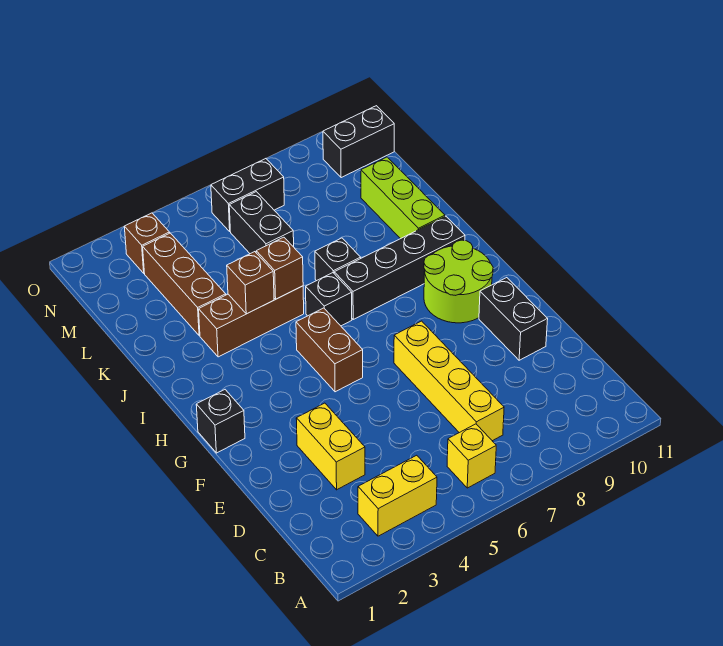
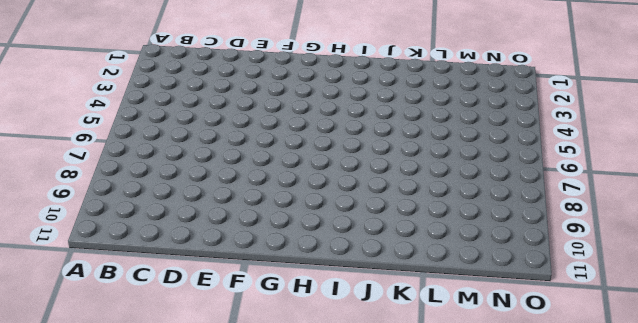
none -> yellow 1x2 brick [358,455,437,536]
none -> yellow 1x1 brick [447,424,496,488]
none -> yellow 1x4 brick [394,321,504,441]

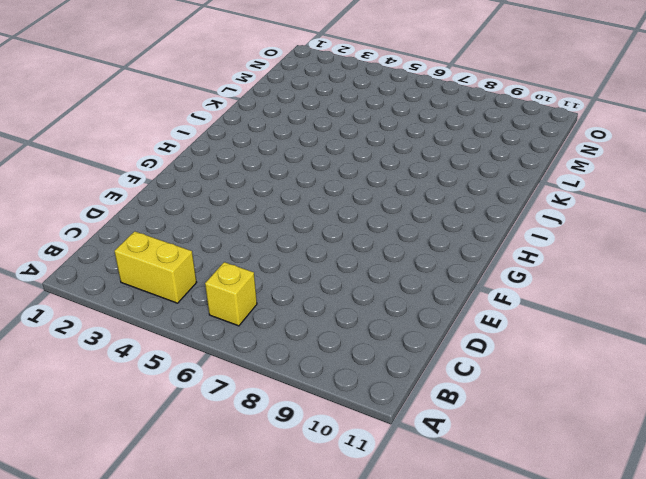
none -> yellow 1x4 brick [394,321,504,441]
none -> yellow 1x2 brick [296,403,365,490]
none -> black 1x2 brick [479,278,548,360]

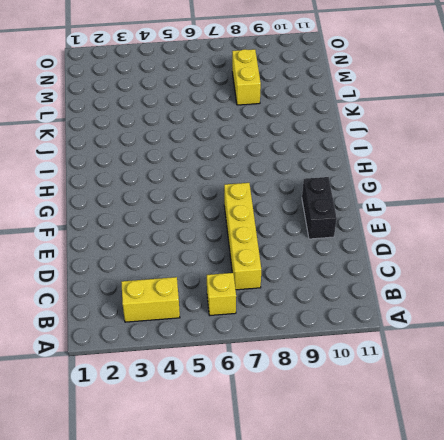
yellow 1x2 brick [232,49,261,105] -> yellow 1x2 brick moved to [296,403,365,490]
none -> black 1x1 brick [196,390,245,453]
none -> brown 1x2 brick [296,308,363,392]
none -> lime 2x2 round brick [424,240,493,323]

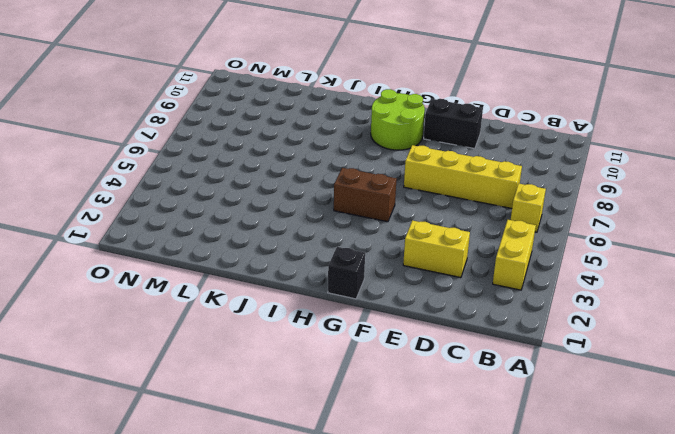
none -> black 1x1 brick [306,273,352,326]
none -> black 1x4 brick [334,216,465,319]
none -> brown 1x3 brick [199,286,304,357]

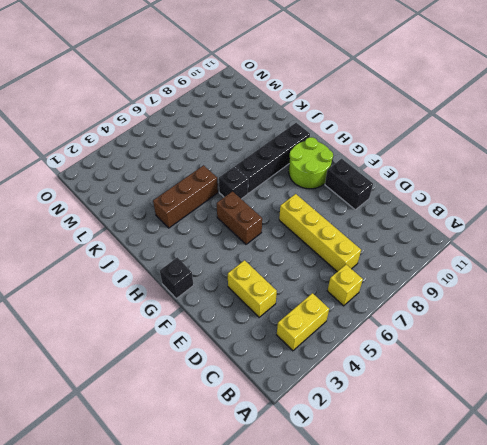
none -> black 1x1 brick [315,238,361,281]
none -> lime 1x3 brick [361,157,445,239]
none -> brown 1x3 brick [143,233,226,336]

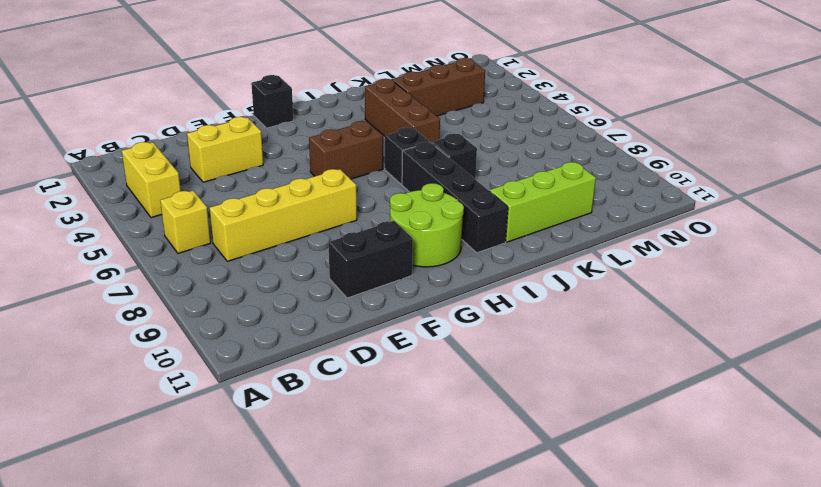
none -> black 1x2 brick [229,192,294,254]
none -> brown 1x1 brick [124,213,170,273]
none -> black 1x2 brick [211,159,284,231]

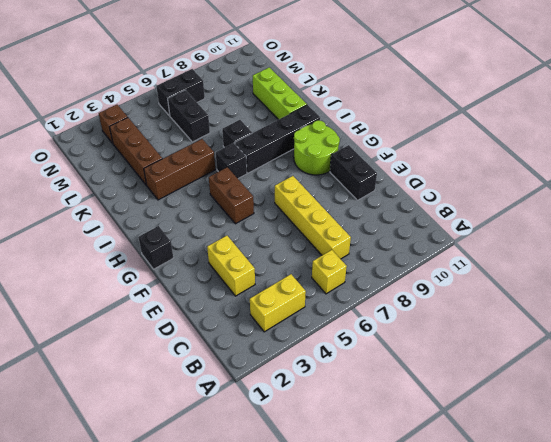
none -> black 1x2 brick [323,106,394,178]
none -> brown 1x1 brick [227,252,274,314]
none -> brown 1x1 brick [256,237,303,299]

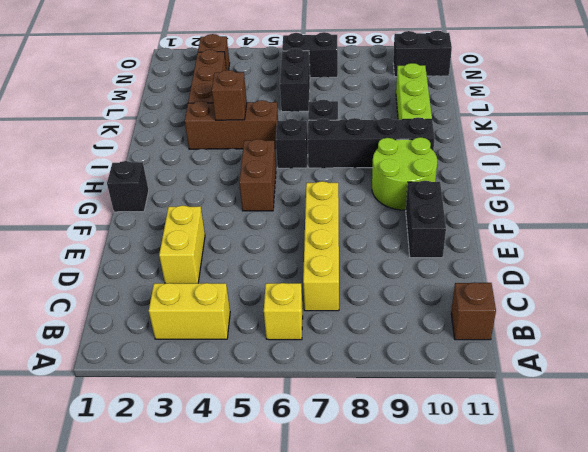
brown 1x1 brick [451,282,496,340] -> brown 1x1 brick moved to [256,237,303,299]

